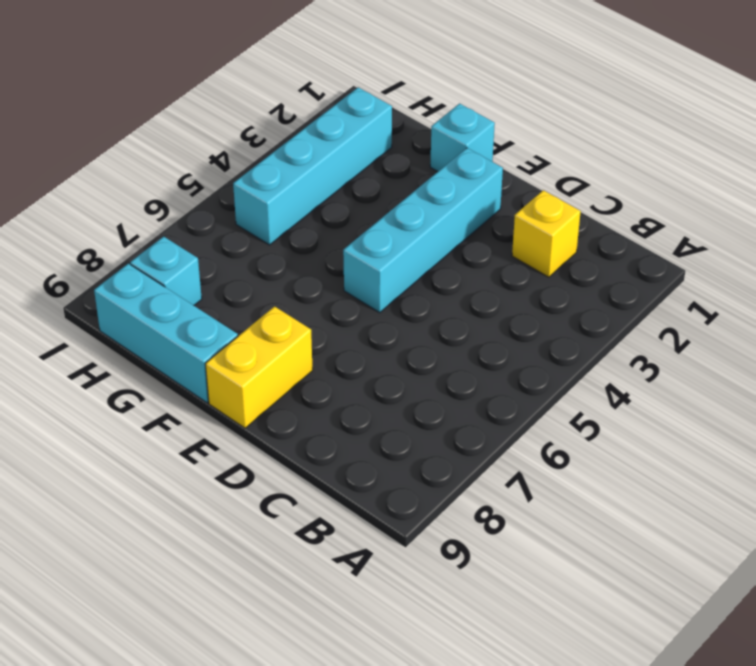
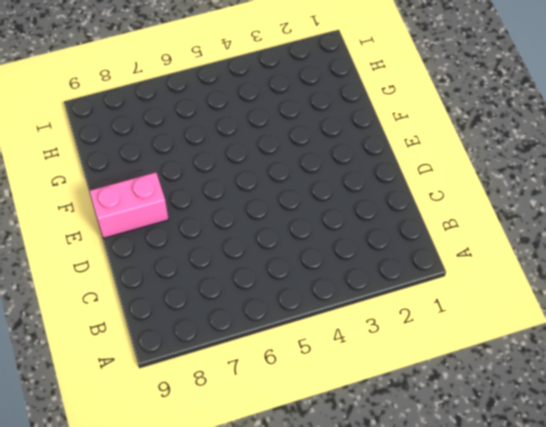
pink 1x2 brick [90,172,169,238] -> yellow 1x2 brick [205,307,313,428]
none -> yellow 1x1 brick [512,190,581,277]
none -> cyan 1x4 brick [343,148,503,312]

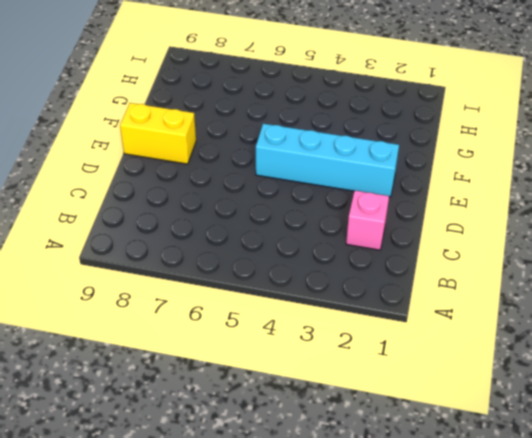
pink 1x1 brick [346,191,389,250] -> yellow 1x1 brick [512,190,581,277]
none -> cyan 1x1 brick [430,104,495,172]
none -> cyan 1x3 brick [94,264,238,403]

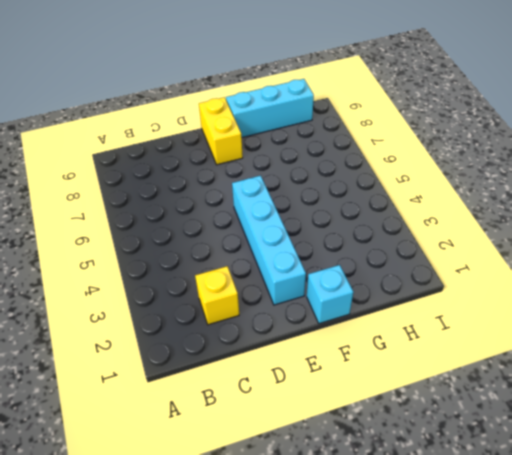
none -> cyan 1x4 brick [233,87,392,245]
none -> cyan 1x1 brick [130,237,202,305]

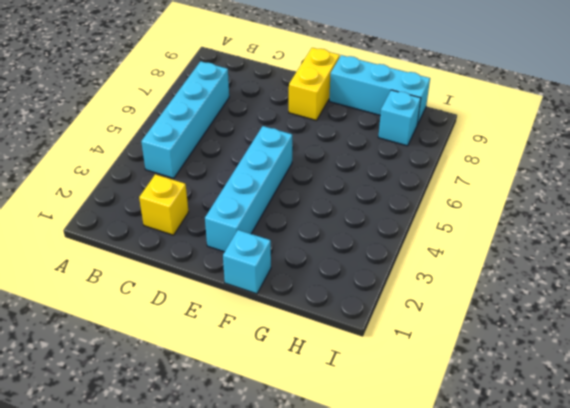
cyan 1x4 brick [141,61,229,178] -> cyan 1x4 brick moved to [233,87,392,245]

